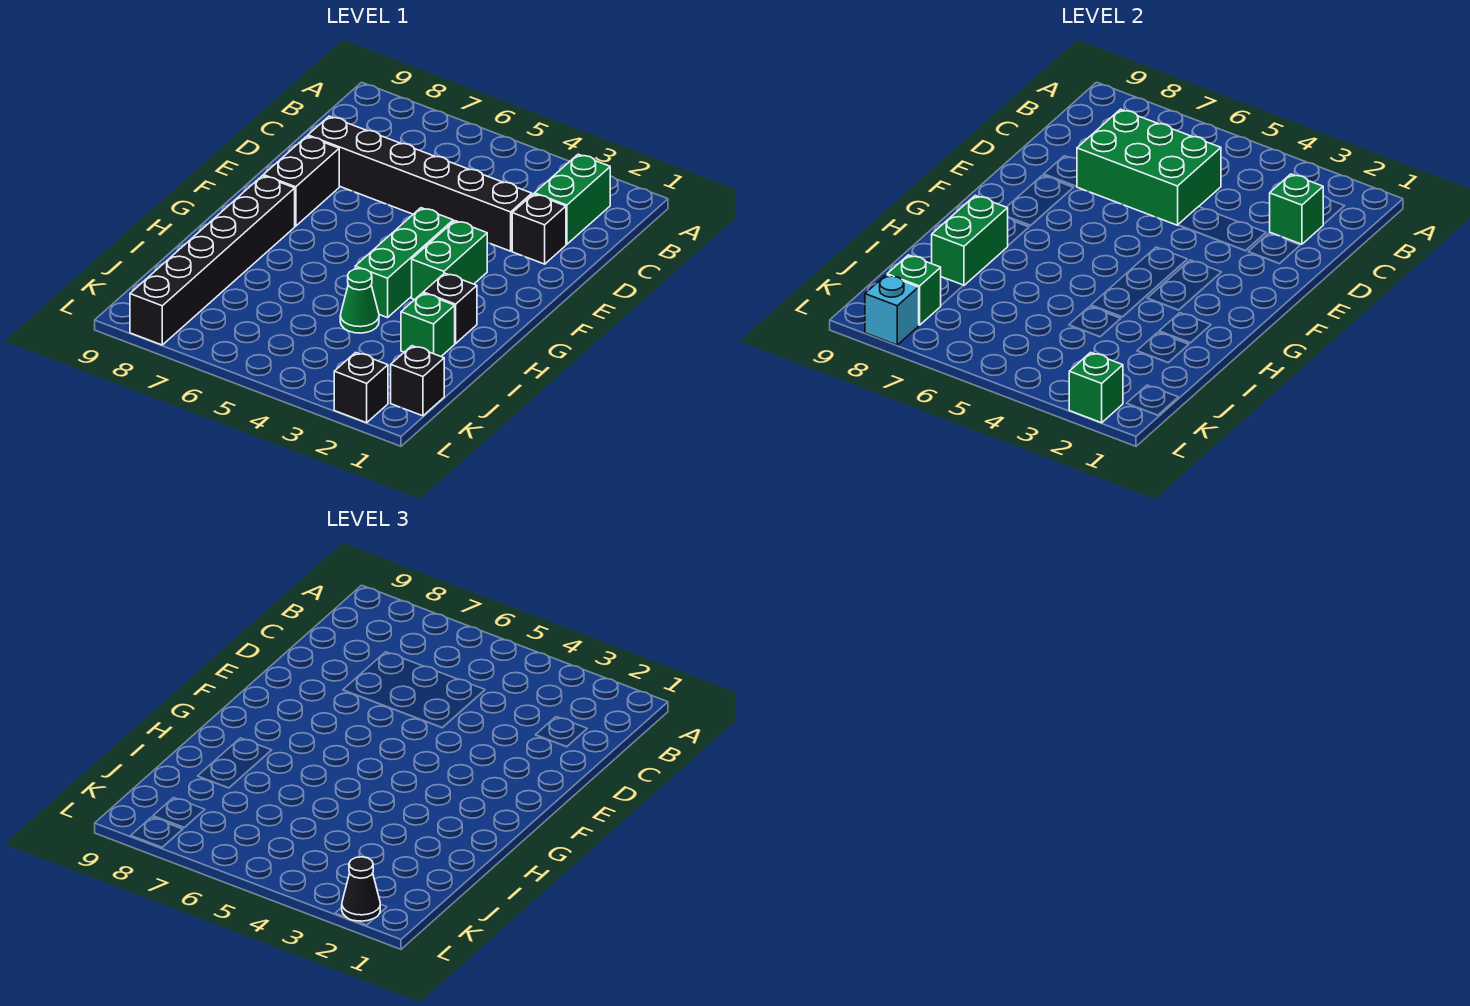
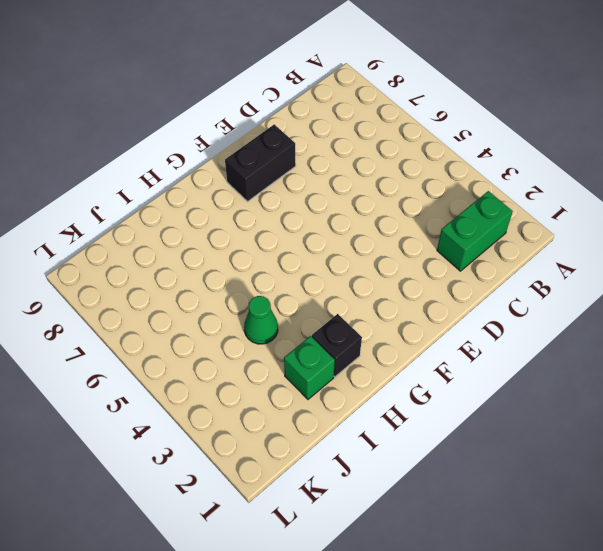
none -> black 1x1 brick [512,194,566,264]
none -> black 1x6 brick [308,116,532,251]
none -> green 1x2 brick [412,221,487,300]

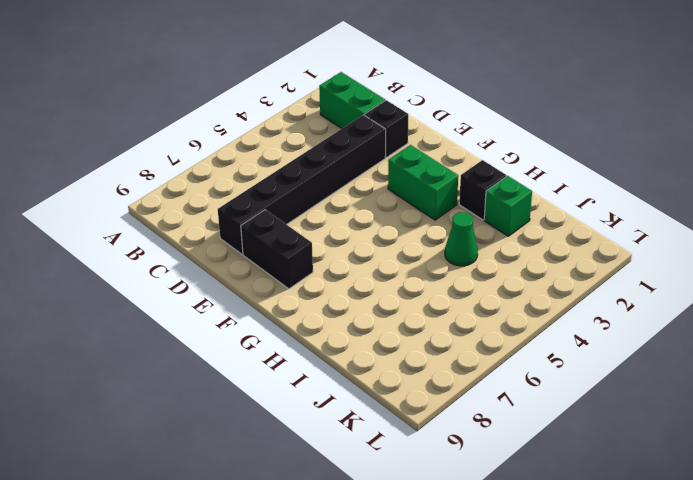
none -> green 1x3 brick [355,208,453,318]
none -> black 1x6 brick [130,176,295,345]
none -> black 1x1 brick [391,346,444,416]

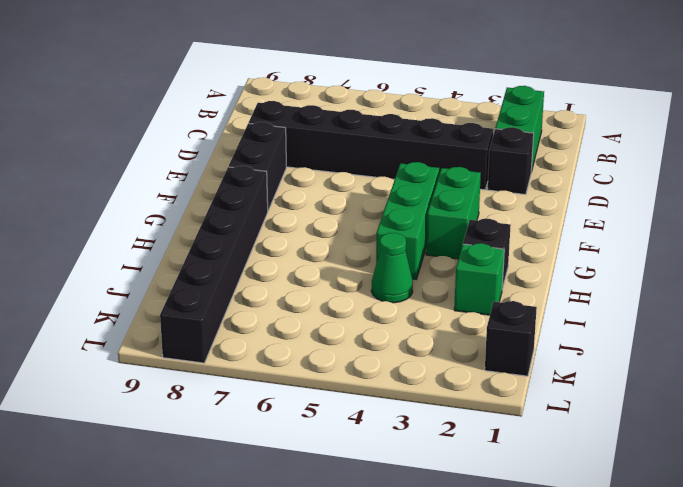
none -> black 1x1 brick [334,353,388,423]
none -> green 1x1 brick [1270,174,1323,244]
none -> green 2x3 brick [1077,109,1221,225]

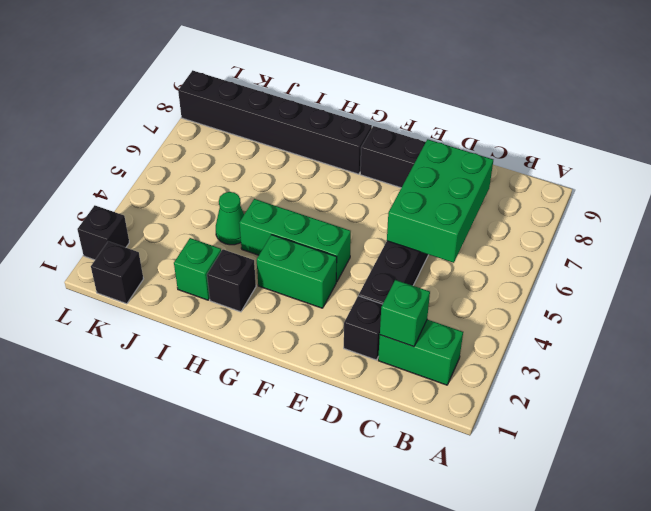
none -> green 1x2 brick [932,196,1008,286]
none -> green 1x1 brick [887,255,941,325]
none -> green 1x1 brick [1069,353,1123,423]

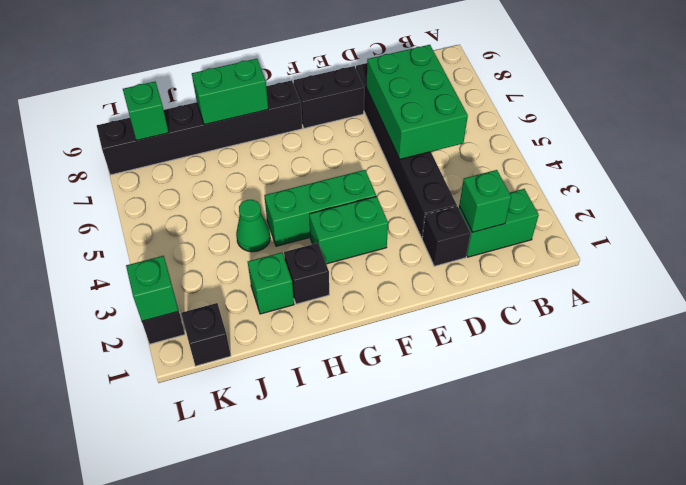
none -> cyan 1x1 brick [865,275,919,345]
none -> black 1x1 cone [342,857,380,921]

